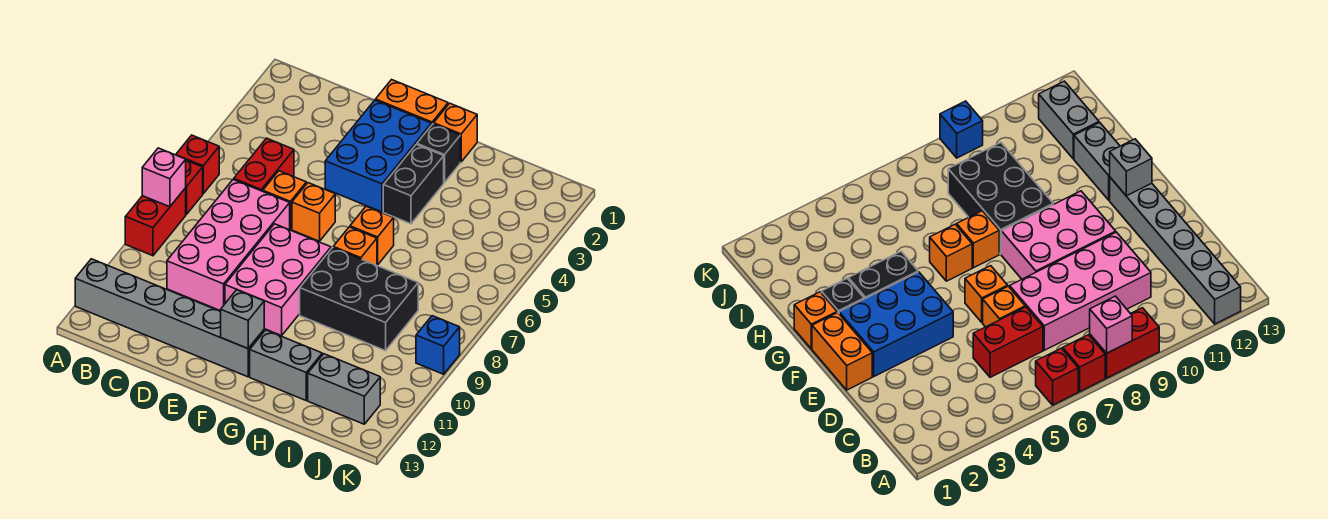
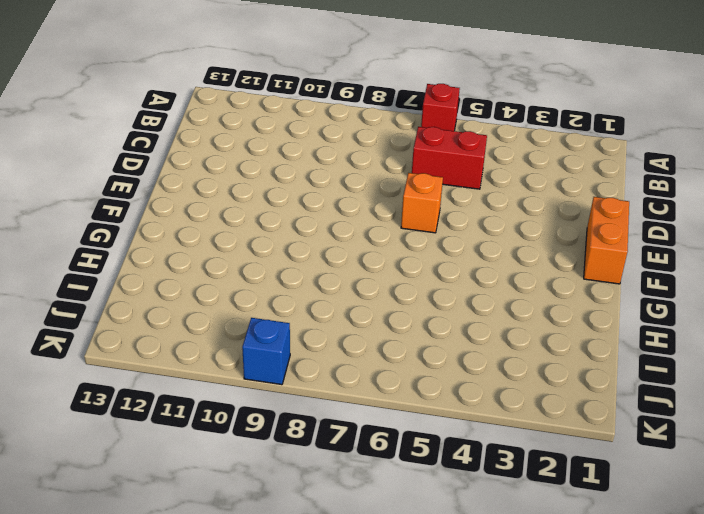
none -> red 1x1 brick [186,160,203,214]
none -> red 1x2 brick [125,188,186,256]
none -> grey 1x6 brick [75,259,264,377]

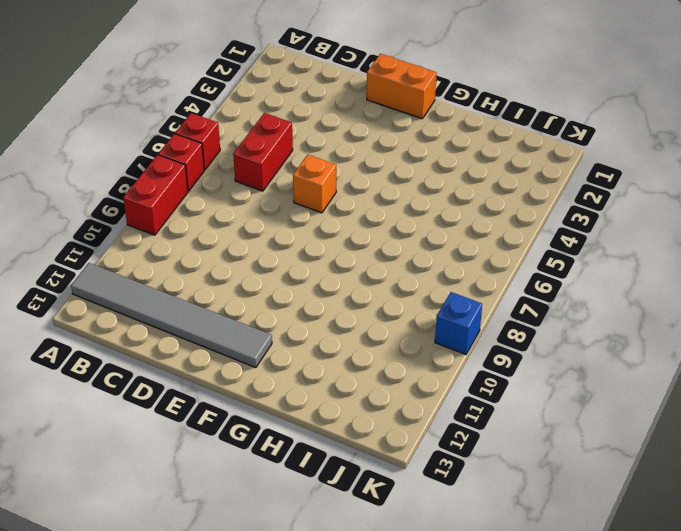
grey 1x6 tile [71,263,272,368] -> grey 1x6 brick [75,259,264,377]
none -> pink 2x4 brick [167,179,290,311]
none -> orange 1x1 brick [263,171,306,229]
none -> blue 2x3 brick [325,100,431,212]

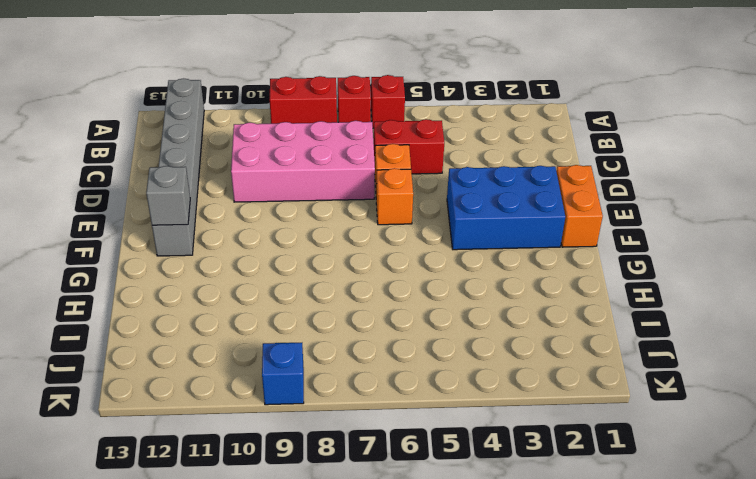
none -> pink 2x3 brick [225,224,331,336]
none -> orange 1x1 brick [434,103,477,162]
none -> black 1x1 brick [417,124,460,183]

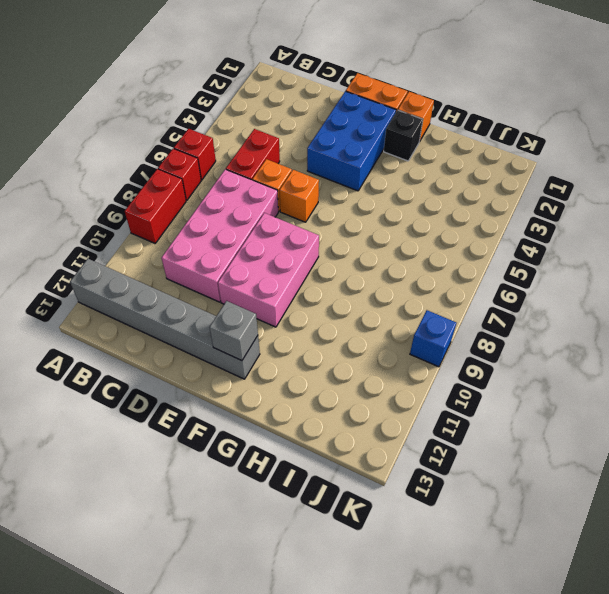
none -> black 1x2 brick [383,145,444,224]
none -> orange 1x1 brick [350,206,394,265]
none -> orange 1x1 brick [333,227,377,265]

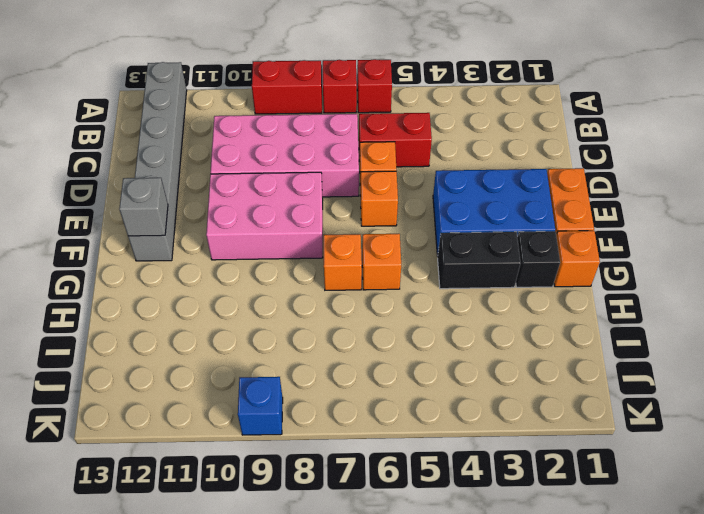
none -> black 2x3 brick [300,248,418,351]
none -> grey 1x2 brick [250,330,322,400]
none -> grey 1x2 brick [308,354,380,424]

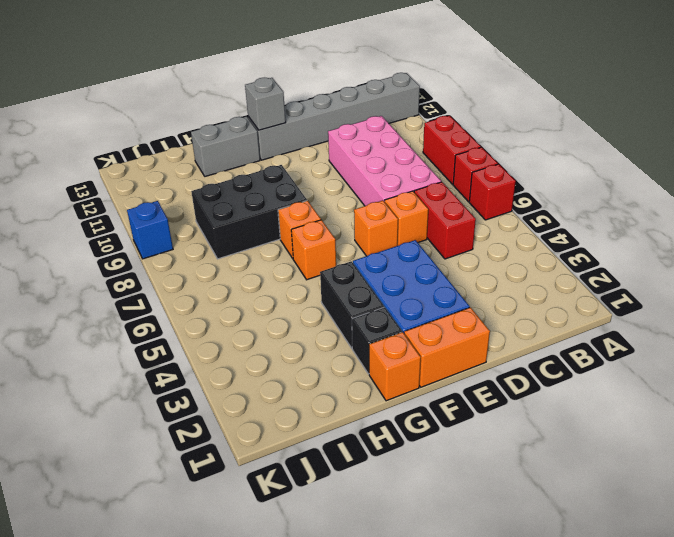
none -> pink 2x3 brick [225,224,331,336]
none -> grey 1x2 brick [308,354,380,424]
none -> pink 1x1 brick [142,148,186,207]

